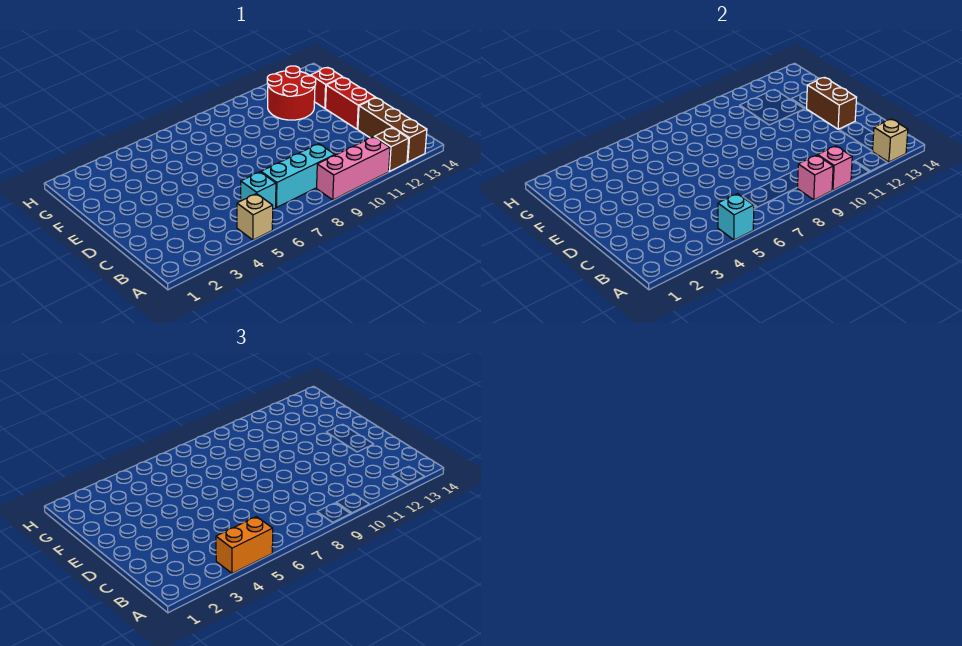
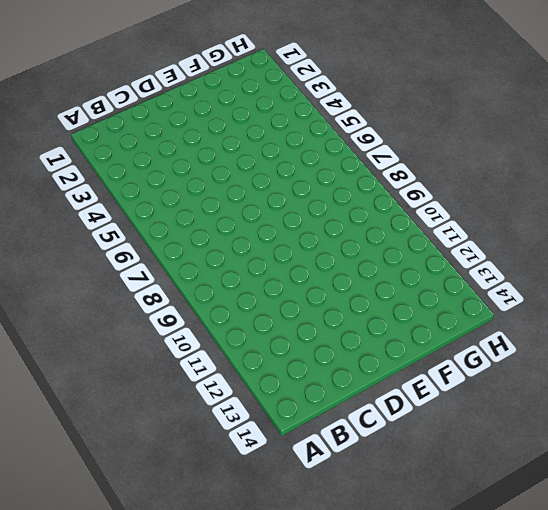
none -> tan 1x1 brick [237,193,273,240]
none -> pink 1x3 brick [317,137,390,200]
none -> brown 1x1 brick [374,128,409,171]

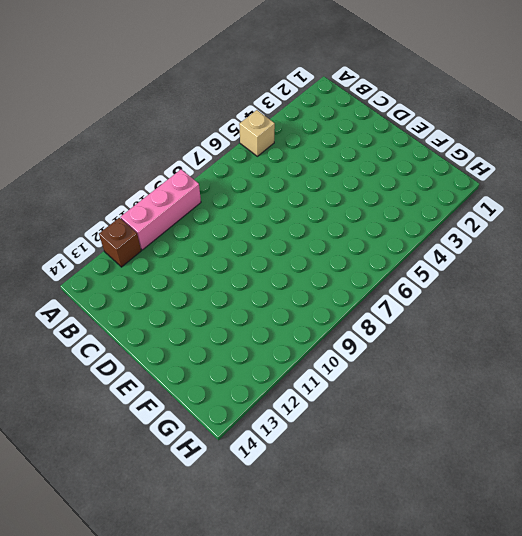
none -> brown 1x3 brick [358,98,427,162]
none -> cyan 1x1 brick [241,172,276,209]
none -> cyan 1x3 brick [261,144,335,207]

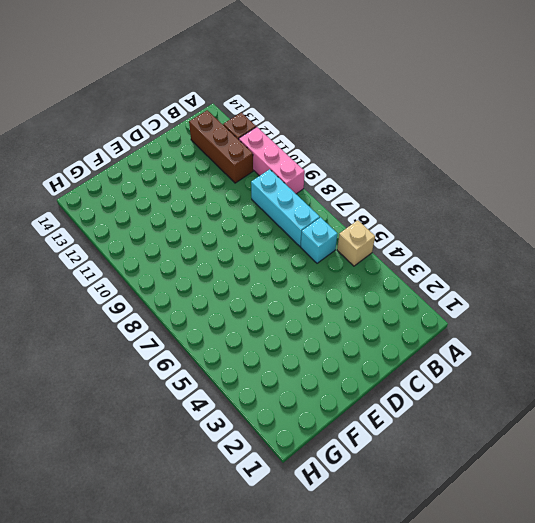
brown 1x3 brick [189,110,253,183] -> brown 1x3 brick turned to [358,98,427,162]
none -> red 1x2 brick [326,77,376,129]
none -> red 2x2 round brick [267,66,316,120]
none -> red 1x1 brick [310,67,343,108]

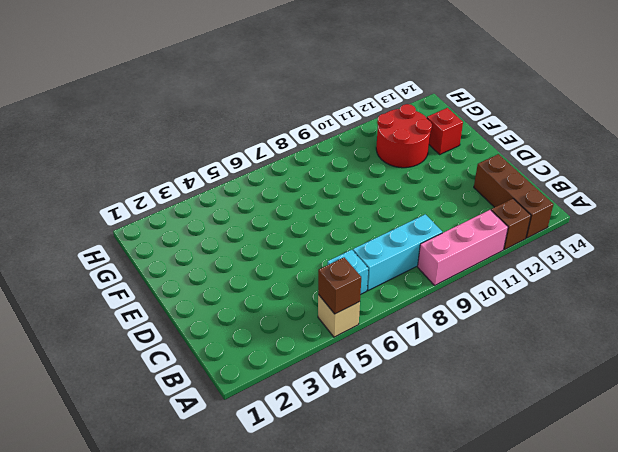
brown 1x1 brick [318,257,361,314] -> cyan 1x1 brick [718,194,754,240]
none -> red 1x2 brick [326,77,376,129]
none -> pink 1x1 brick [797,155,833,200]
none -> pink 1x1 brick [818,146,852,190]

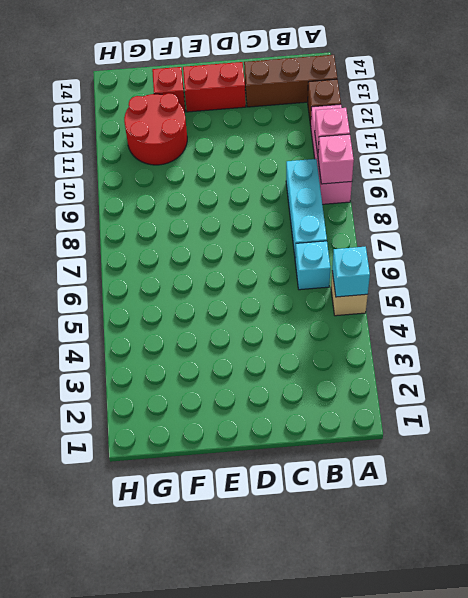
none -> tan 1x1 brick [872,119,908,162]
none -> brown 1x2 brick [807,77,857,129]
none -> orange 1x2 brick [216,517,273,573]

